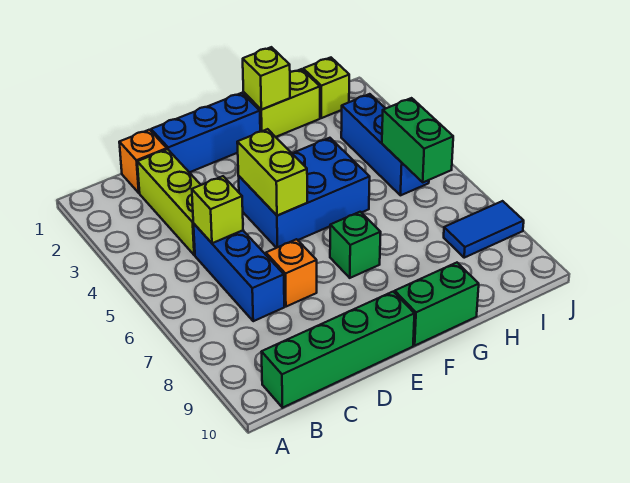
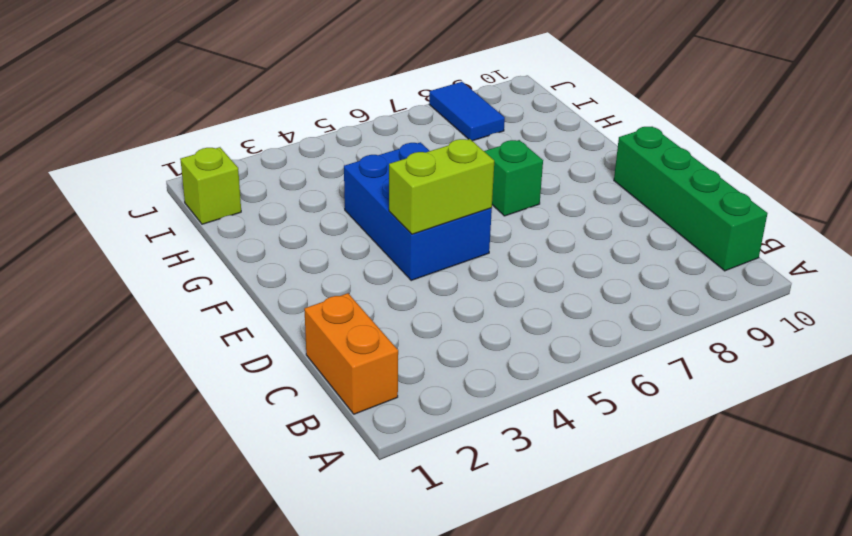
orange 1x2 brick [304,293,398,414] -> orange 1x1 brick [119,130,167,193]
none -> lime 1x3 brick [137,149,201,255]
none -> blue 1x3 brick [194,224,284,321]
none -> blue 1x3 brick [151,93,260,172]

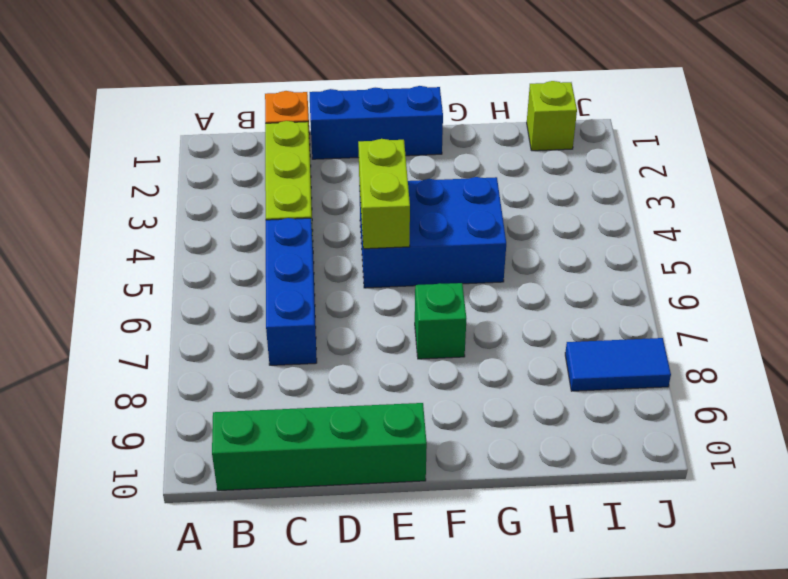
none -> orange 1x1 brick [266,239,317,307]
none -> green 1x2 brick [395,263,479,345]
none -> lime 1x2 brick [244,69,320,137]

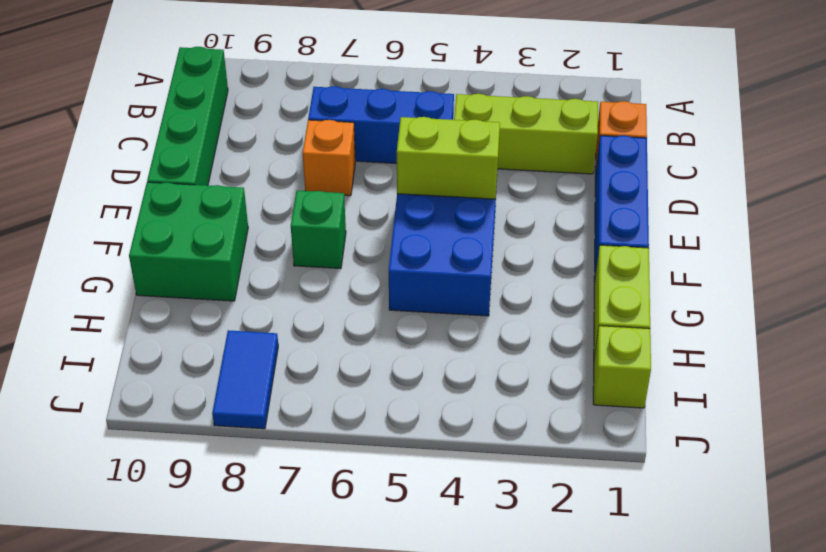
green 2x2 brick [129,182,248,301] -> green 1x2 brick [395,263,479,345]
none -> blue 1x3 brick [341,94,429,195]
none -> lime 1x1 brick [192,176,243,243]
none -> lime 1x1 brick [243,47,290,110]

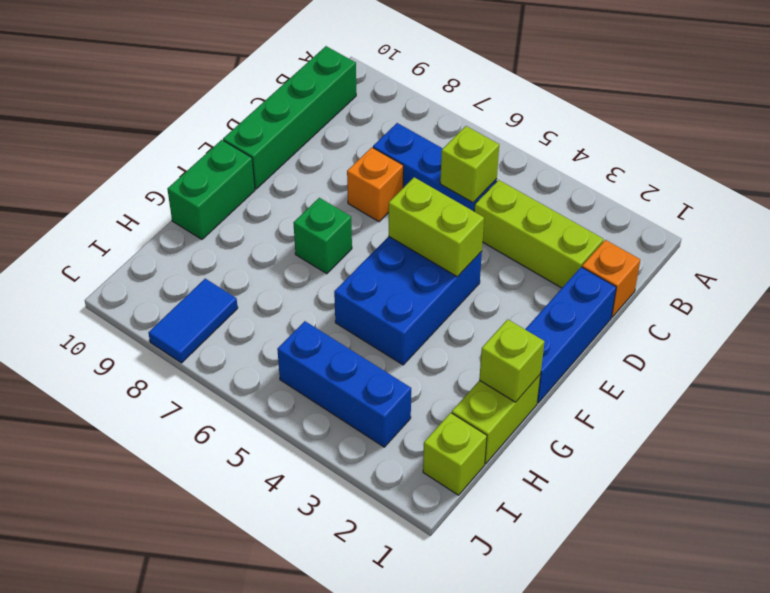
none -> green 1x2 brick [382,98,453,182]

